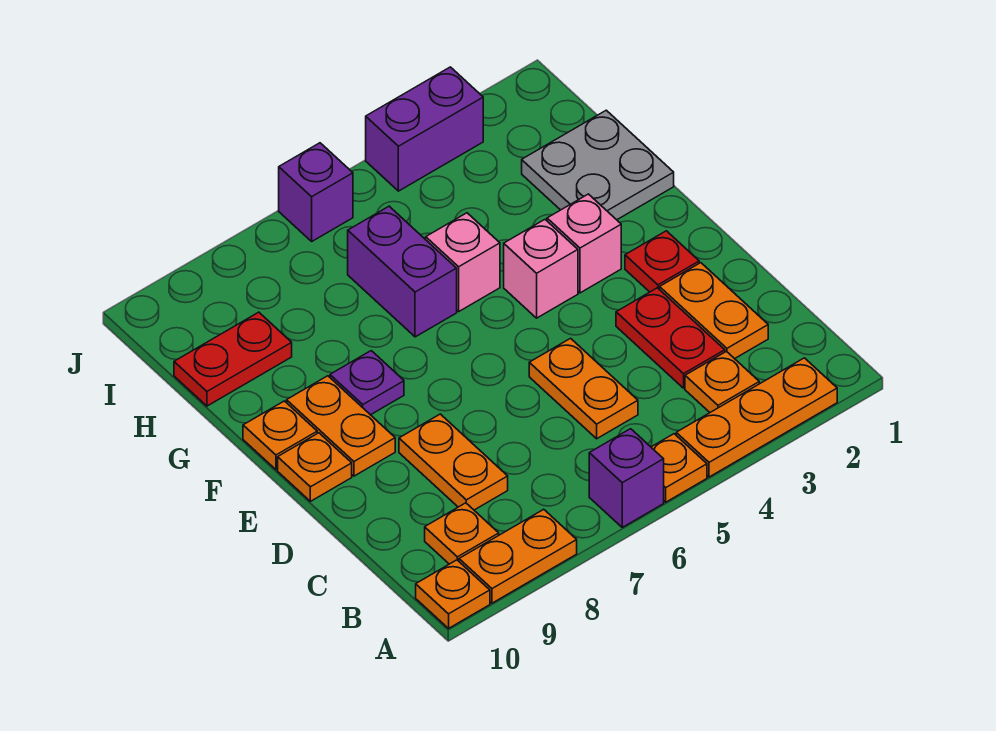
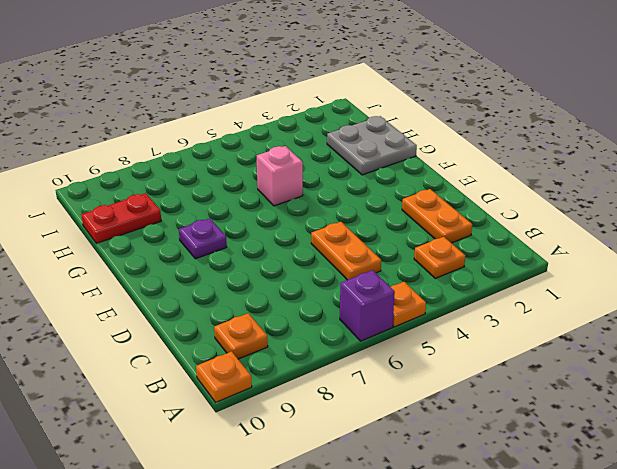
none -> orange 1x3 plate [676,358,837,477]
none -> orange 1x2 plate [459,509,577,603]
none -> red 1x2 plate [616,288,725,388]

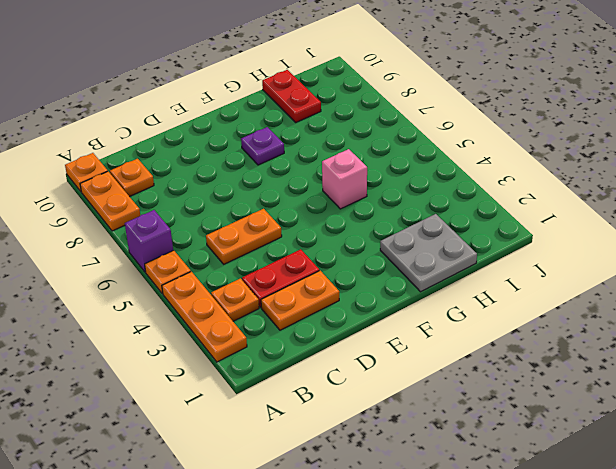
none -> orange 1x2 plate [399,414,508,510]
none -> red 1x1 plate [625,231,699,292]
none -> orange 1x2 plate [287,376,395,476]

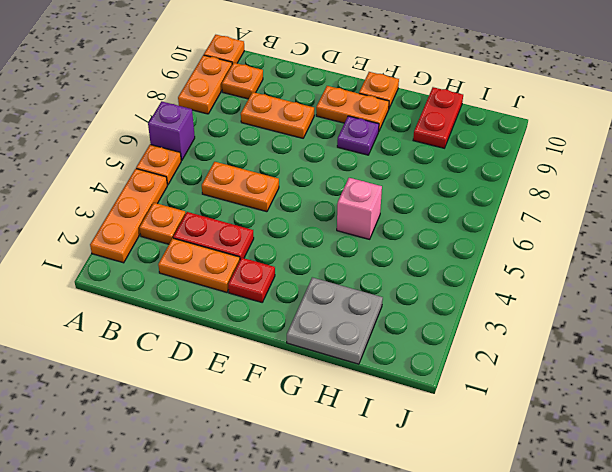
none -> orange 1x1 plate [278,433,352,501]
none -> pink 1x1 brick [547,194,621,293]
none -> pink 1x1 brick [504,220,578,318]

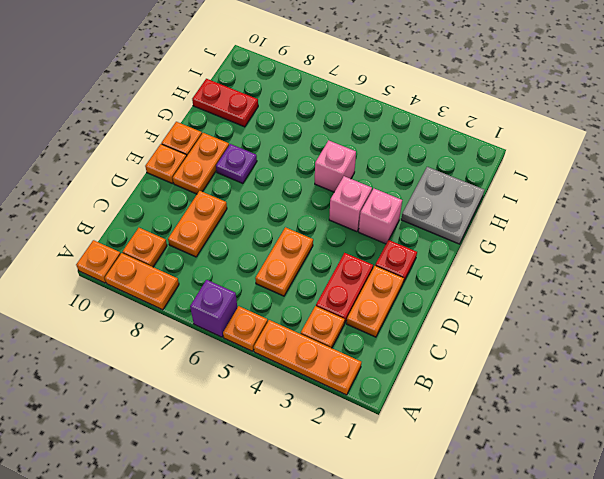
none -> purple 1x2 brick [348,206,457,337]
none -> purple 1x2 brick [366,67,483,191]
none -> purple 1x1 brick [279,143,353,241]

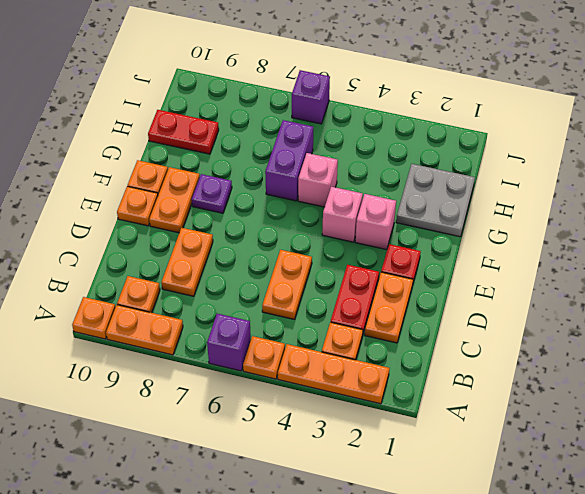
none -> purple 1x2 brick [366,67,483,191]

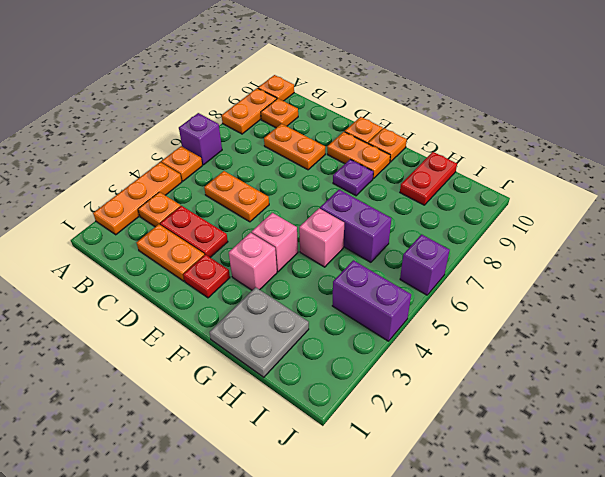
purple 1x2 brick [332,260,411,341] -> purple 1x2 brick turned to [366,67,483,191]

